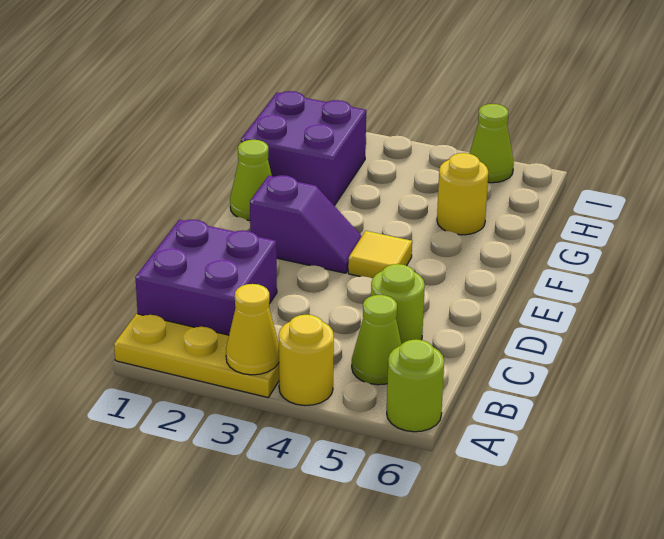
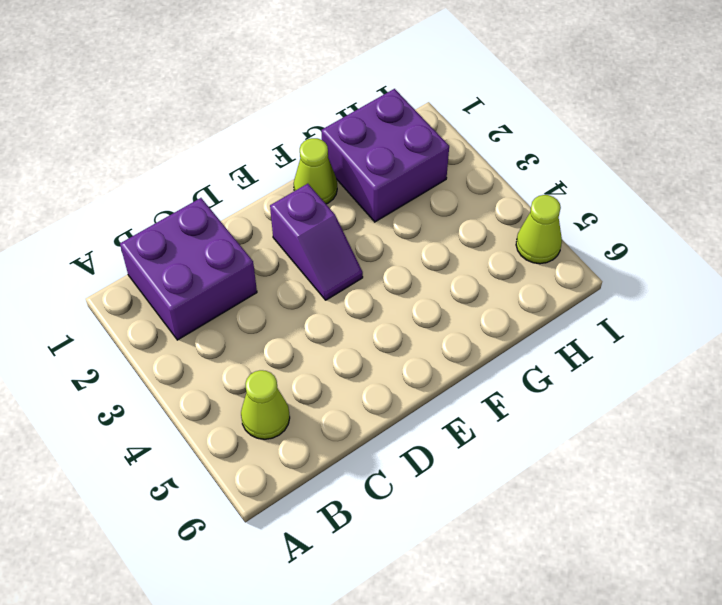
none -> yellow 1x3 plate [114,314,279,397]
none -> yellow 1x1 round brick [279,315,334,405]
none -> lime 1x1 round brick [387,339,444,432]

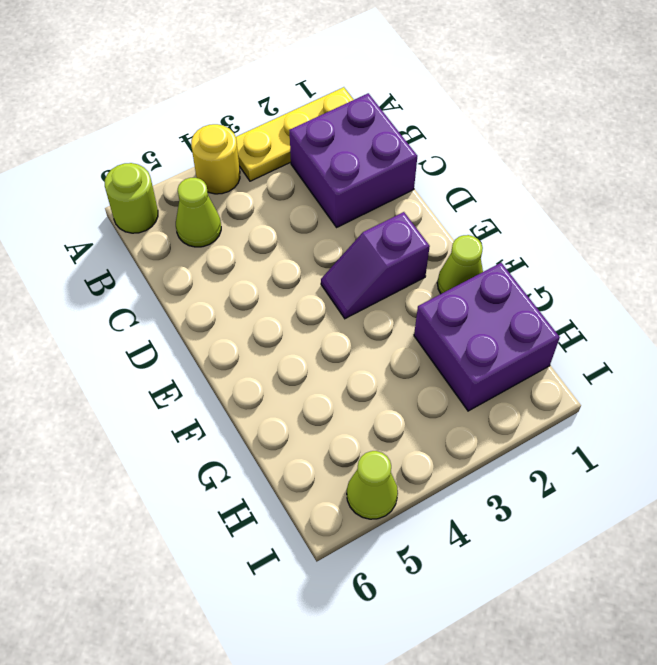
none -> lime 1x1 round brick [371,264,425,344]
none -> yellow 1x1 tile [348,231,412,278]
none -> yellow 1x1 round brick [437,153,488,235]

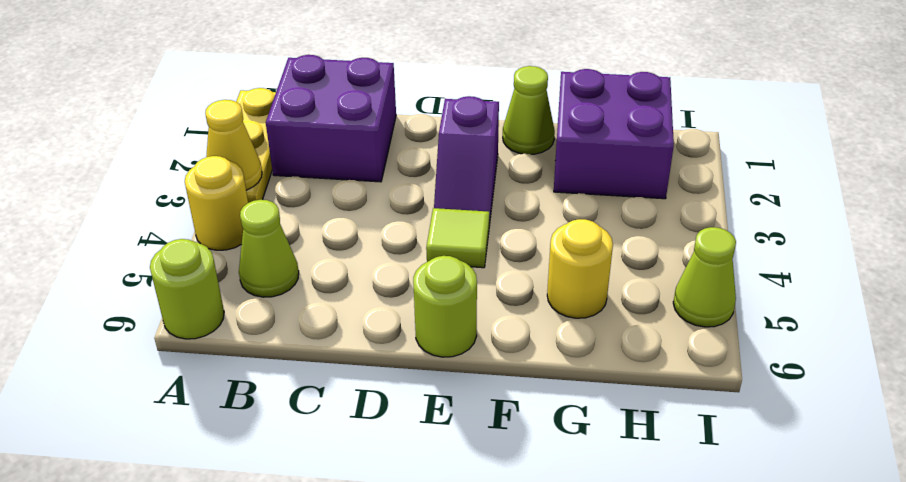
lime 1x1 tile [426,208,489,268] -> yellow 1x1 tile [348,231,412,278]
lime 1x1 round brick [413,256,477,357] -> lime 1x1 round brick moved to [371,264,425,344]

